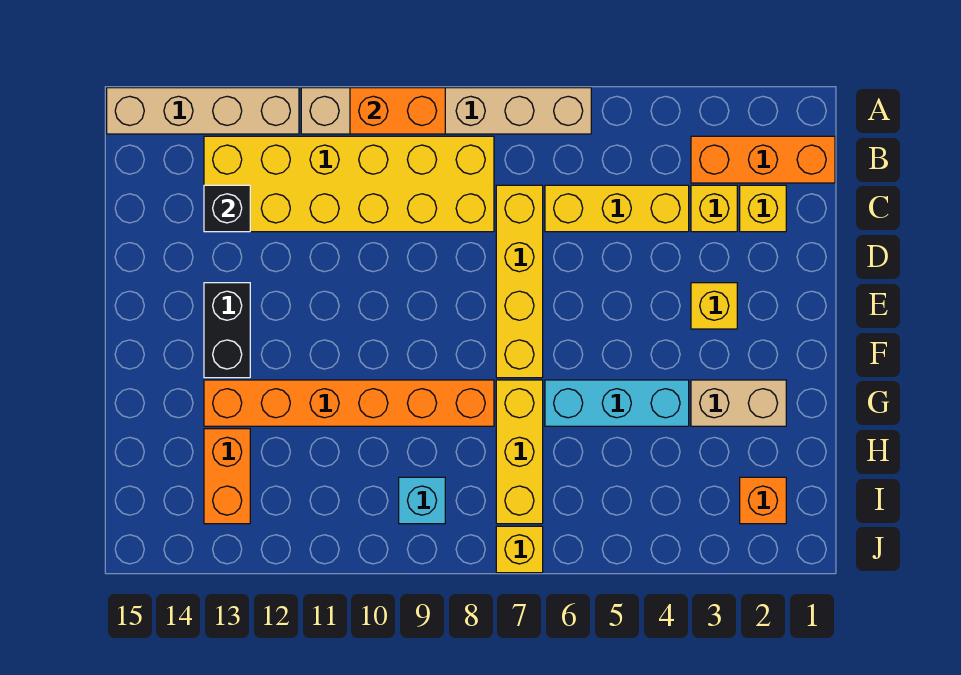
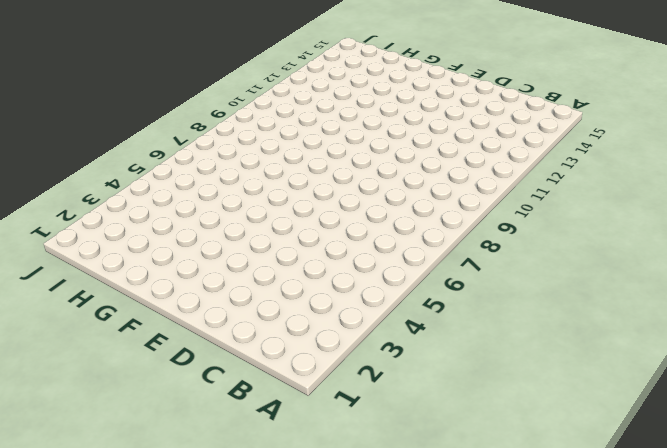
none -> tan 1x6 brick [301,88,591,134]
none -> tan 1x4 brick [107,88,299,134]
none -> orange 1x3 brick [691,136,835,183]

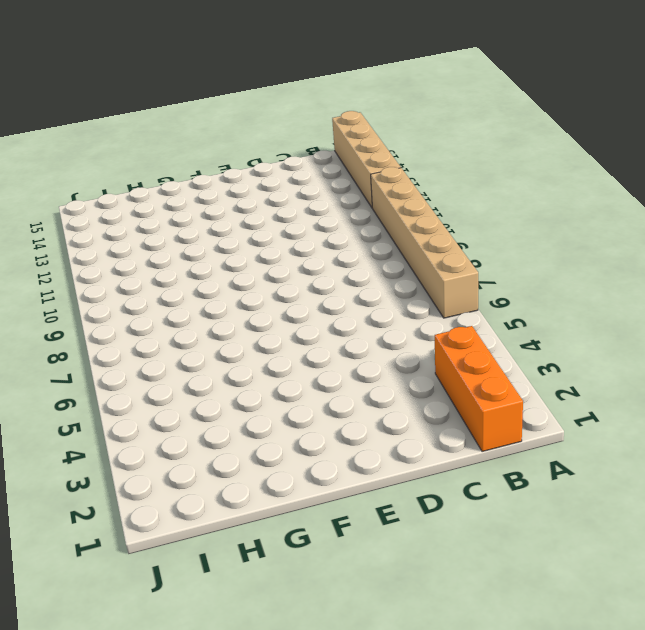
none -> yellow 2x6 brick [204,136,494,232]
none -> yellow 1x1 brick [740,185,786,232]
none -> yellow 1x1 brick [691,185,737,232]

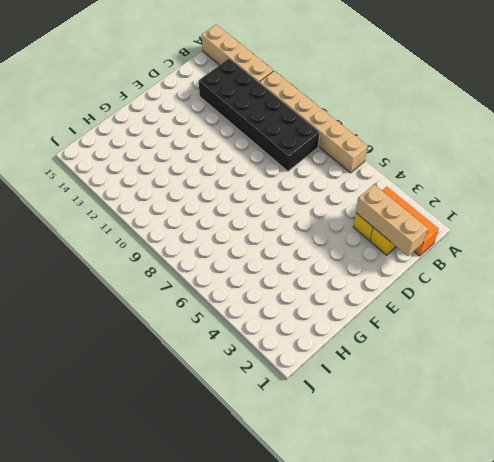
black 2x6 brick [199,58,320,171] -> yellow 2x6 brick [204,136,494,232]
tan 1x3 brick [356,184,428,256] -> none
none -> yellow 1x3 brick [545,185,689,232]
none -> yellow 1x4 brick [496,185,543,378]
none -> yellow 1x1 brick [691,283,737,329]

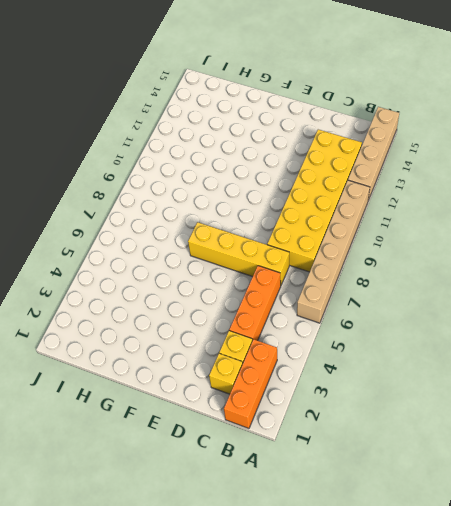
orange 1x3 brick [229,266,281,341] -> yellow 1x3 brick [545,185,689,232]
none -> yellow 1x1 brick [691,283,737,329]
none -> black 1x2 brick [204,283,250,378]
none -> tan 1x2 brick [691,380,786,426]

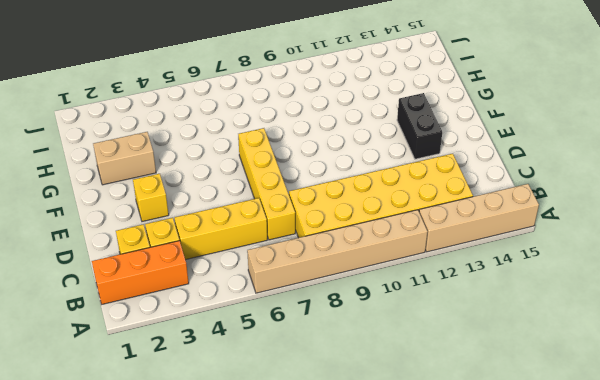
none -> cyan 1x3 brick [545,380,689,426]
none -> yellow 1x3 brick [496,380,543,524]
none -> orange 1x6 brick [204,380,494,426]

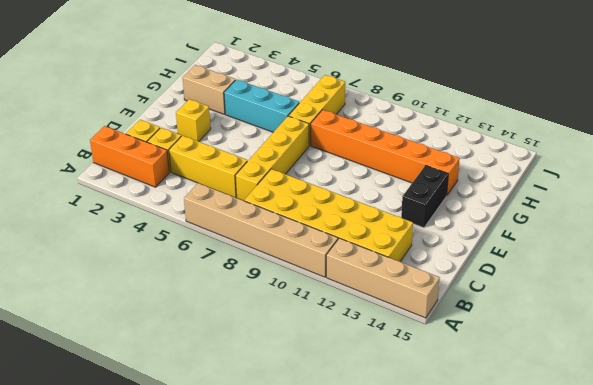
none -> orange 1x2 brick [204,429,250,524]
none -> orange 1x1 brick [740,477,786,524]
none -> cyan 1x1 brick [399,477,445,524]

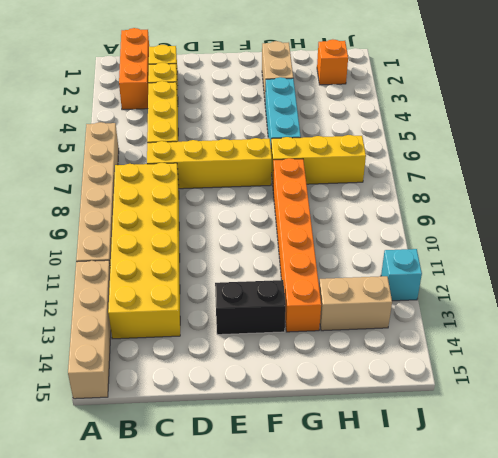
tan 1x2 brick [319,276,392,331] -> orange 1x2 brick [204,429,250,524]
cyan 1x1 brick [381,249,422,301] -> cyan 1x1 brick moved to [399,477,445,524]
none -> yellow 1x1 brick [691,283,737,329]
none -> yellow 1x1 brick [496,526,543,573]
none -> orange 1x2 brick [350,88,445,134]

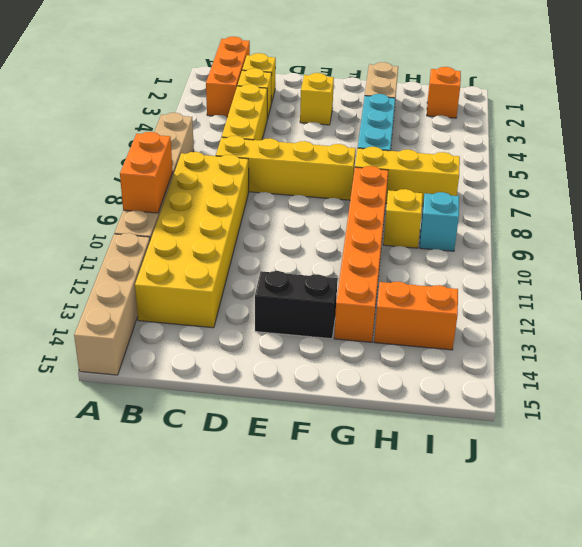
yellow 1x1 brick [383,189,423,248] -> yellow 1x1 brick moved to [496,526,543,573]
none -> black 1x1 brick [204,185,250,232]

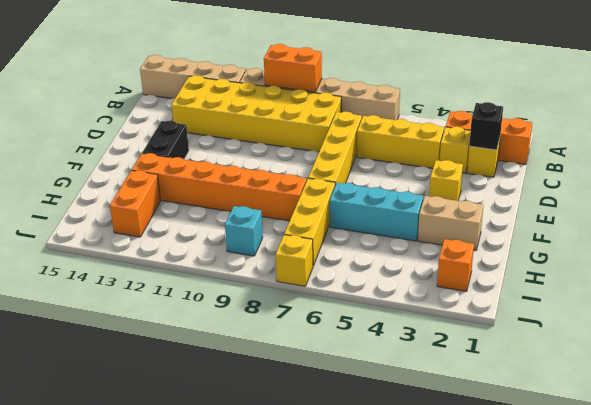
black 1x1 brick [469,102,503,150] -> black 1x1 brick moved to [204,185,250,232]

